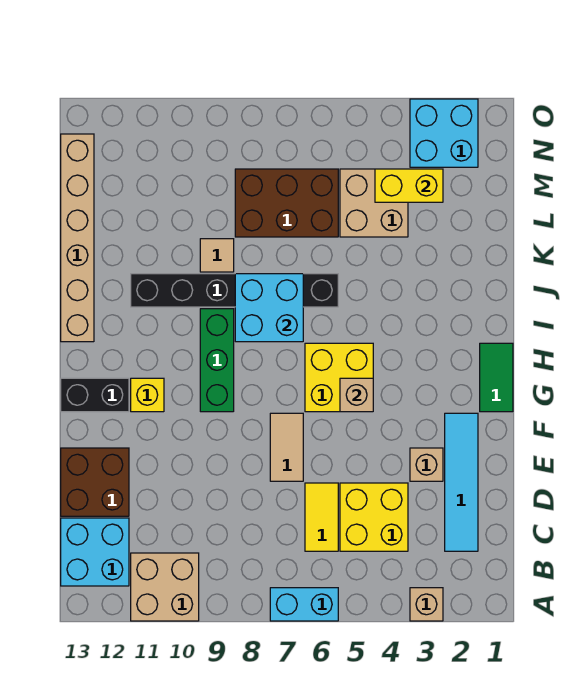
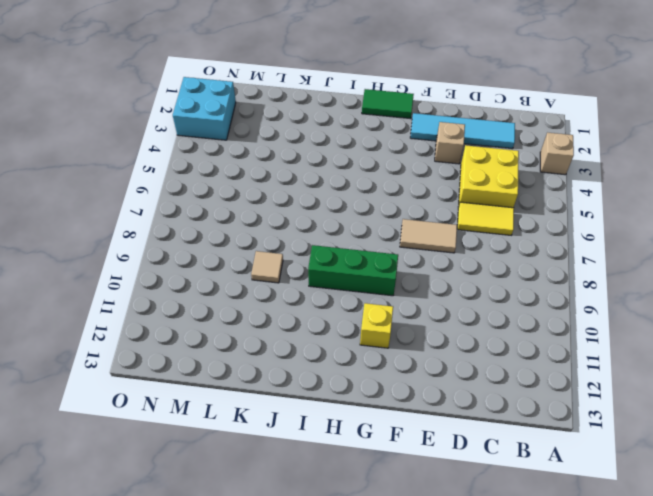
none -> cyan 1x2 brick [270,588,338,621]
none -> tan 2x2 brick [131,553,199,621]
none -> cyan 2x2 brick [61,518,129,586]

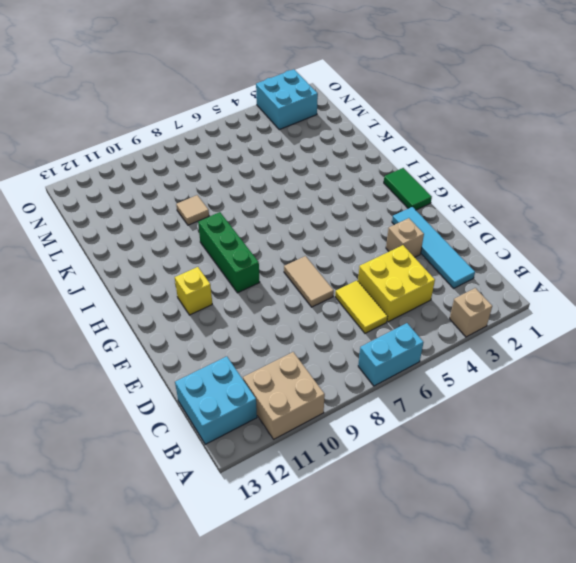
none -> brown 2x2 brick [61,448,129,516]
none -> yellow 2x2 brick [305,343,373,412]
none -> black 1x2 brick [61,378,129,412]

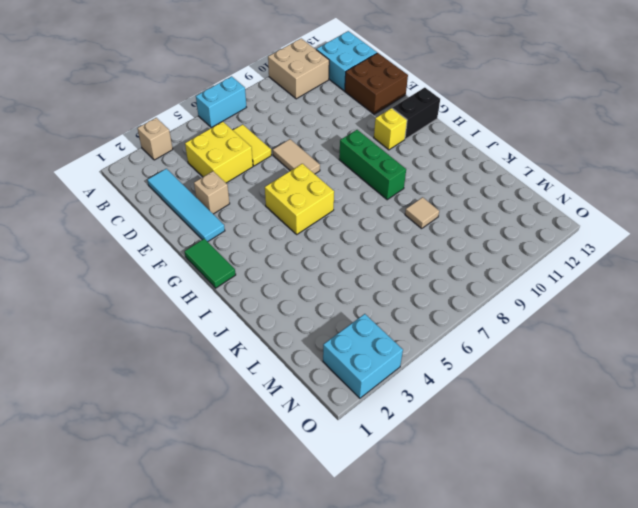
none -> tan 1x6 brick [61,134,94,342]
none -> black 1x6 brick [131,274,338,307]
none -> tan 2x2 brick [340,169,408,237]

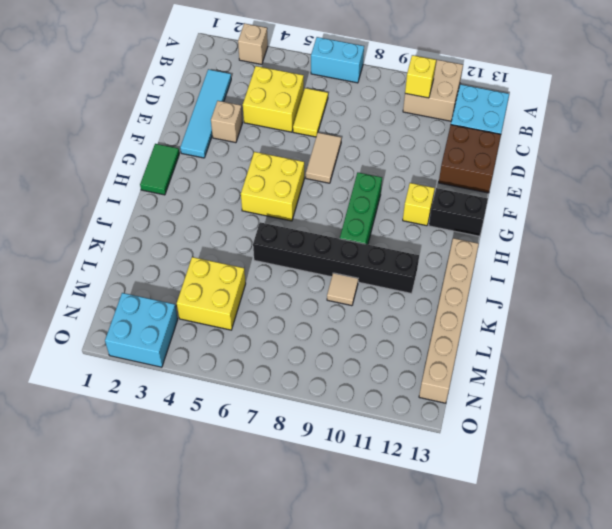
yellow 1x1 brick [405,55,436,98] -> none
yellow 2x2 brick [177,257,246,330] -> tan 2x2 brick [340,169,408,237]
none -> brown 2x3 brick [235,169,338,237]
none -> tan 1x1 brick [340,378,373,412]
none -> cyan 2x2 brick [235,274,303,342]

